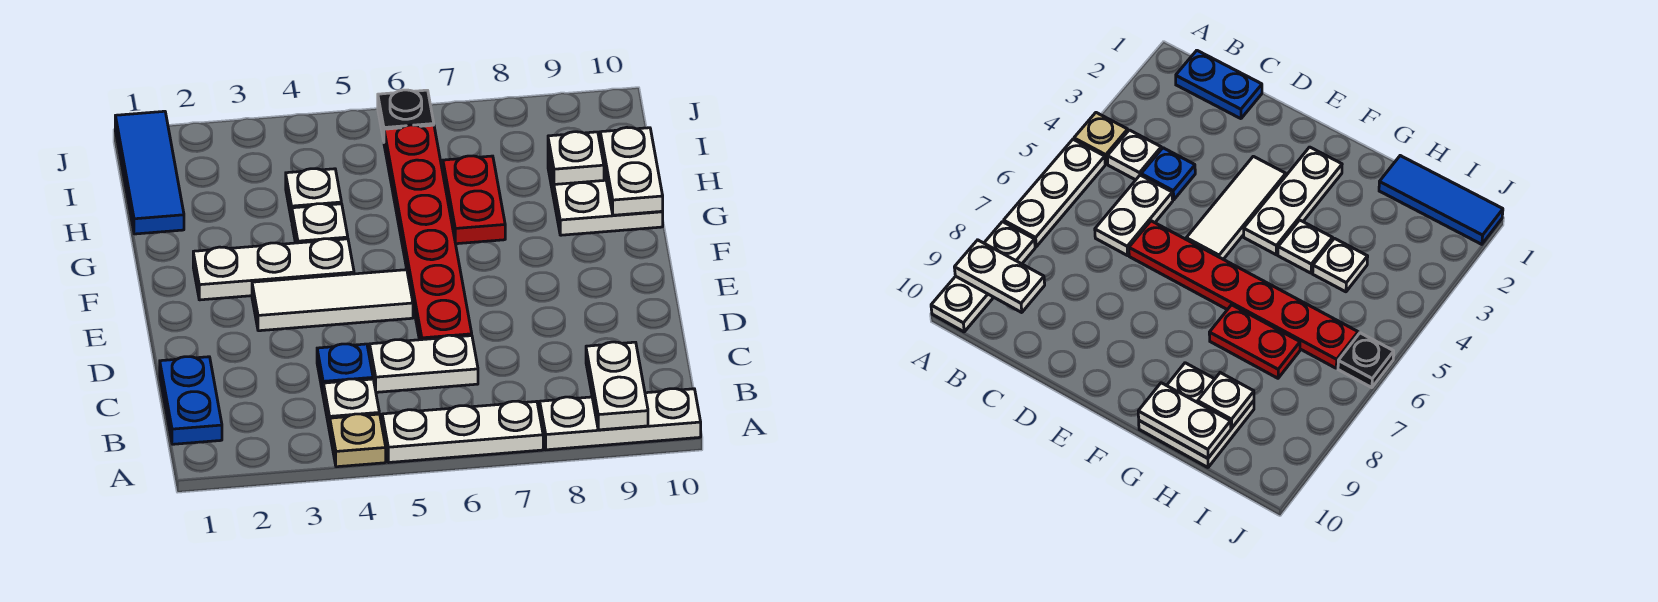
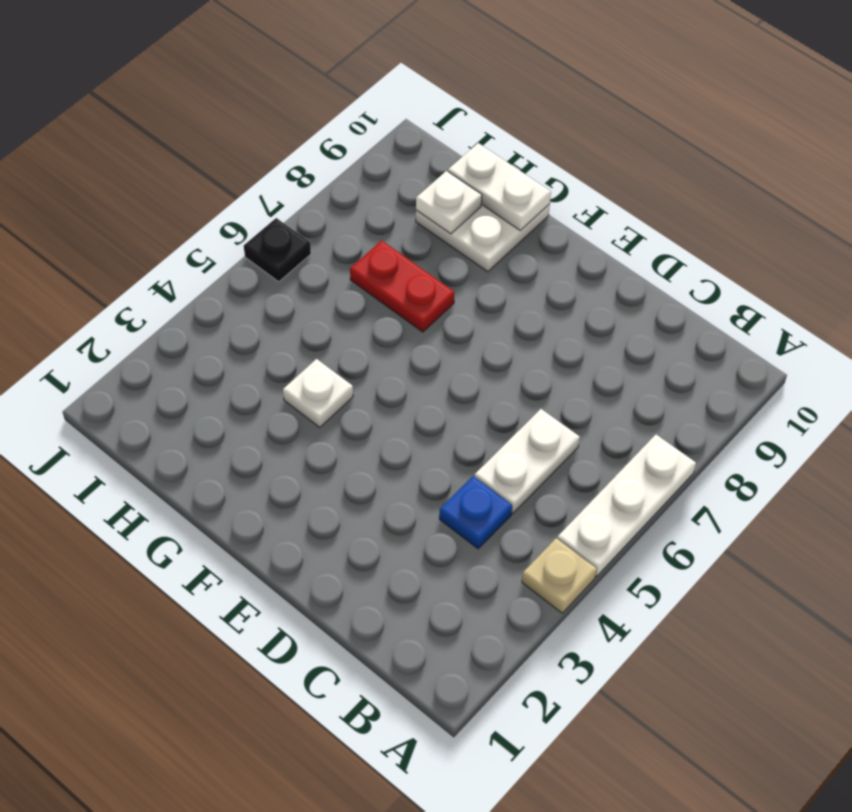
none -> white 1x3 plate [540,389,701,450]
none -> blue 1x2 plate [160,357,222,444]
none -> white 1x1 plate [323,379,379,431]

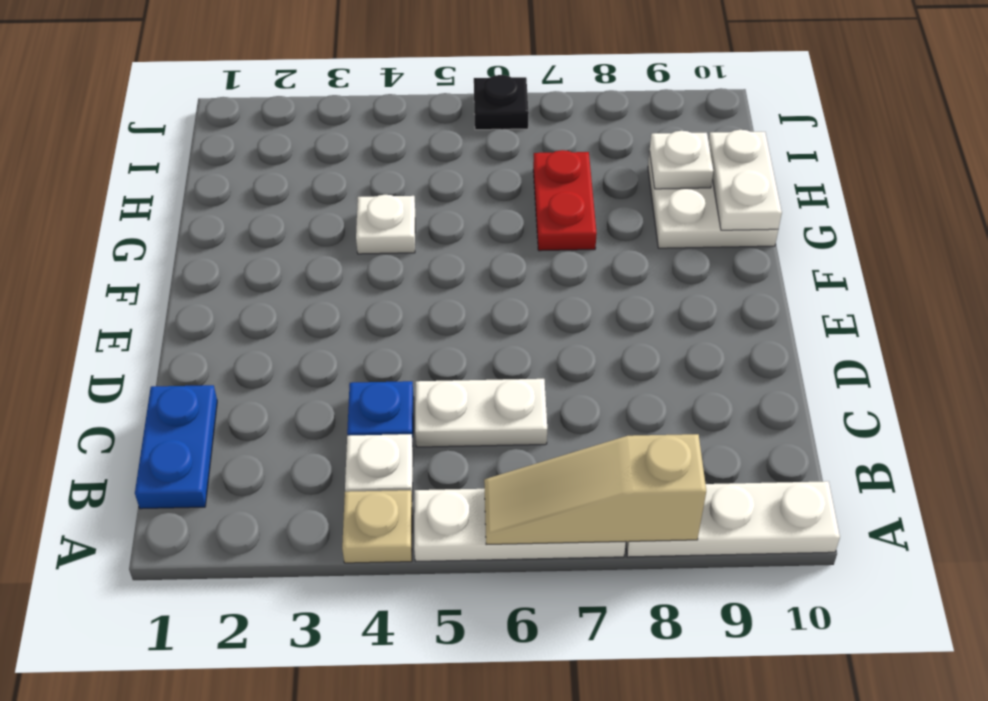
tan 1x3 slope [484,434,706,545] -> none
none -> red 1x6 plate [384,125,472,340]
none -> white 1x3 tile [252,270,413,331]
none -> white 1x3 plate [193,239,354,300]

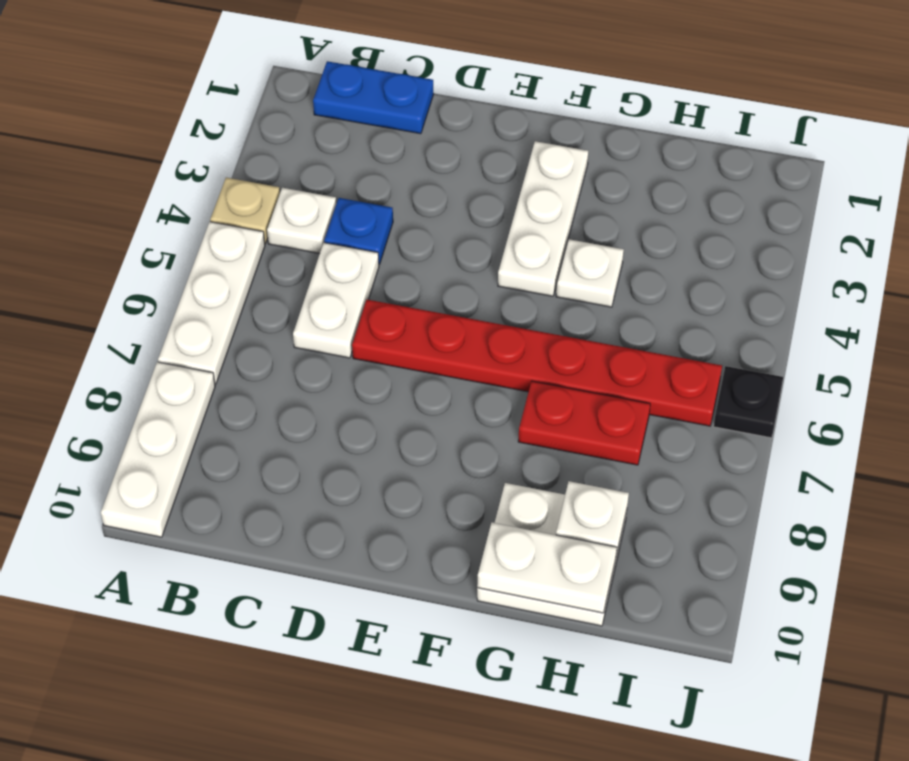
none -> white 1x3 tile [252,270,413,331]
none -> blue 1x3 tile [115,111,184,234]
none -> white 1x1 plate [286,169,341,221]

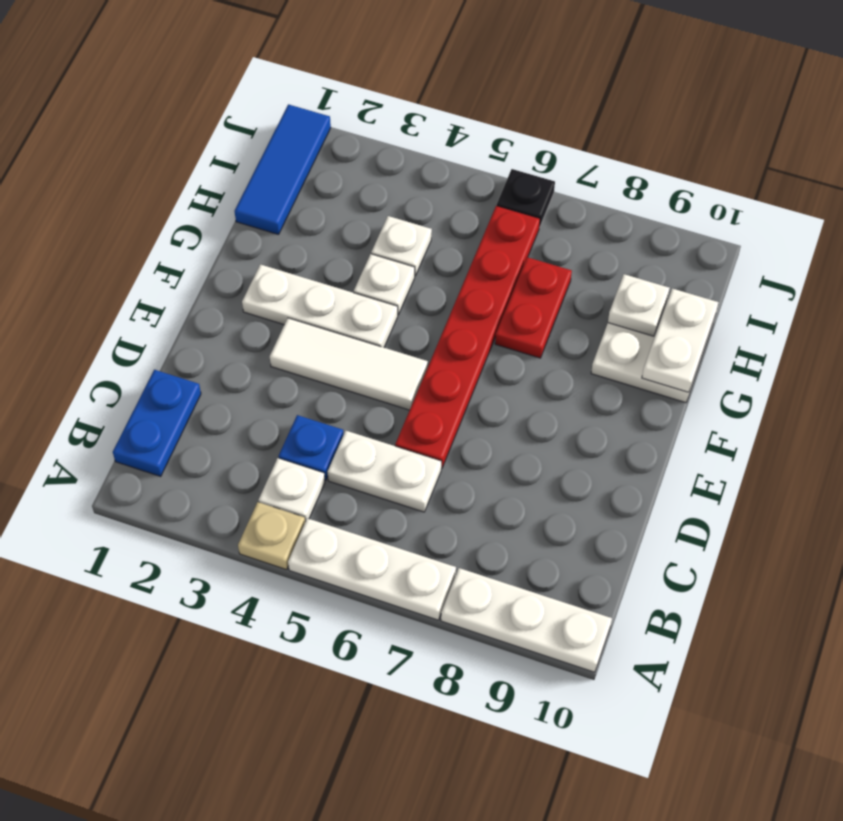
none -> white 1x2 plate [586,342,648,430]

